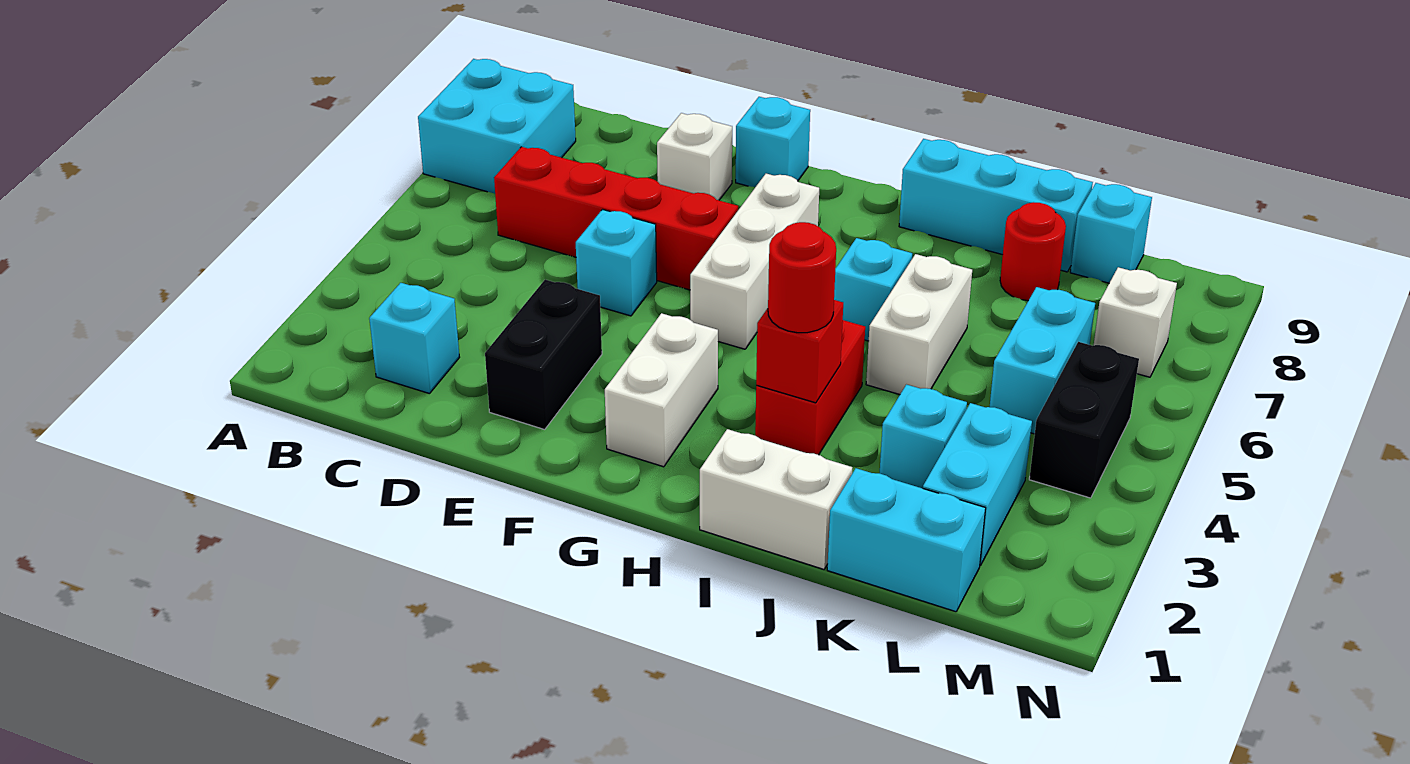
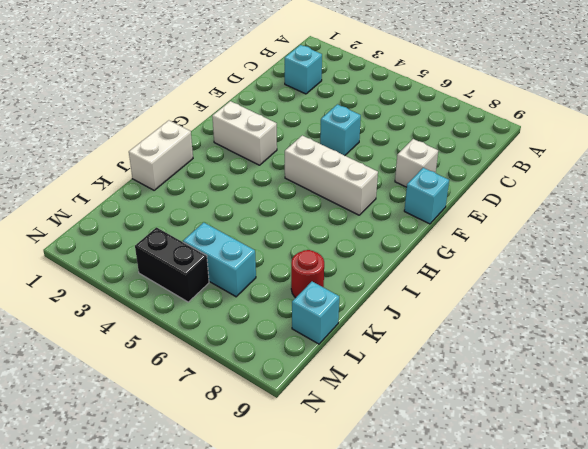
none -> cyan 2x2 brick [418,59,576,194]
none -> red 1x4 brick [494,147,738,290]
none -> black 1x2 brick [485,280,602,429]

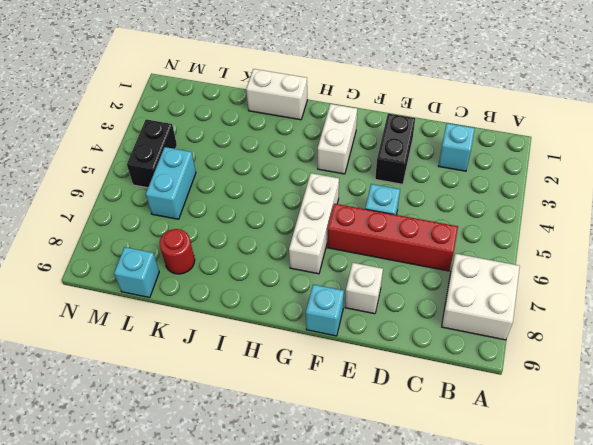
white 2x2 brick [442,254,520,340] -> cyan 2x2 brick [418,59,576,194]
none -> red 1x2 brick [755,320,865,455]
none -> cyan 1x1 brick [834,238,912,341]
none -> cyan 1x3 brick [899,139,1093,272]

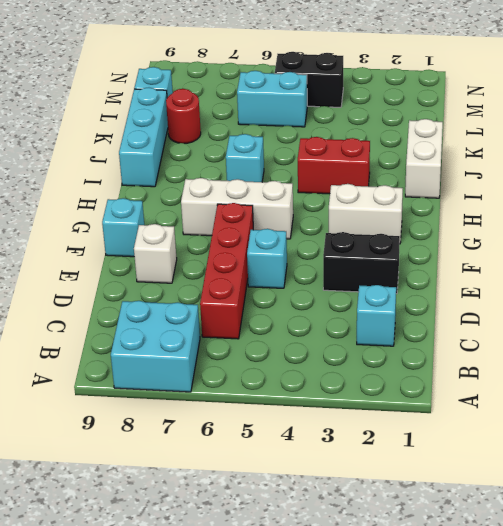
none -> white 1x2 brick [866,254,972,395]
none -> cyan 1x2 brick [827,468,986,612]
none -> cyan 1x1 brick [880,385,967,488]

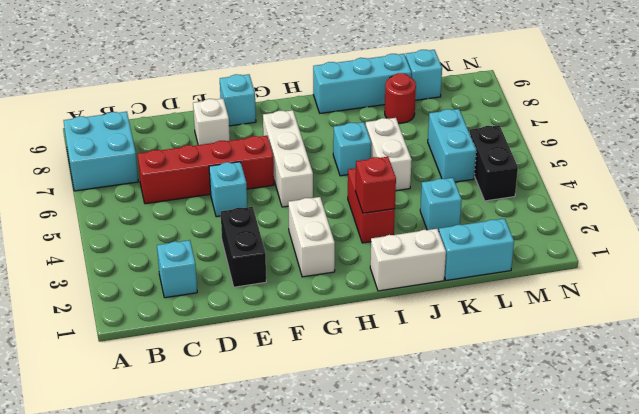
none -> cyan 1x2 brick [923,403,1032,566]
none -> white 1x1 brick [1094,267,1177,377]
none -> red 1x1 round brick [768,222,836,333]

